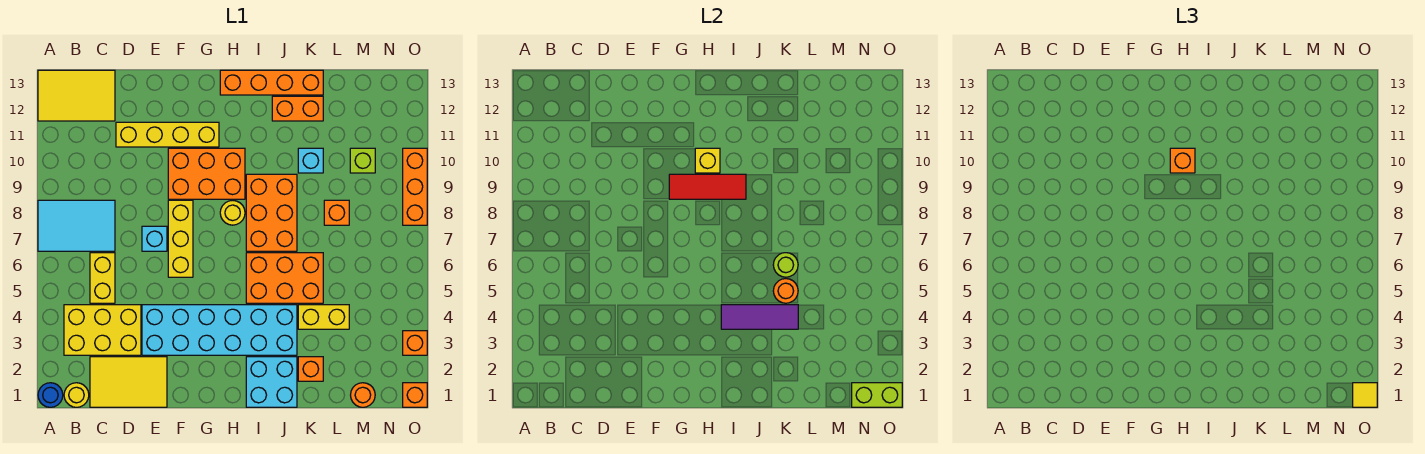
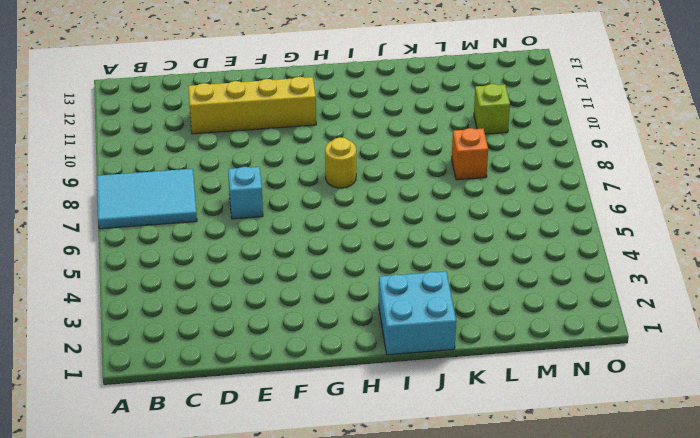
none -> blue 1x1 round brick [38,383,63,407]
none -> yellow 2x3 tile [38,70,115,121]
none -> yellow 1x1 round brick [64,383,89,407]
none -> yellow 2x3 brick [64,305,141,355]

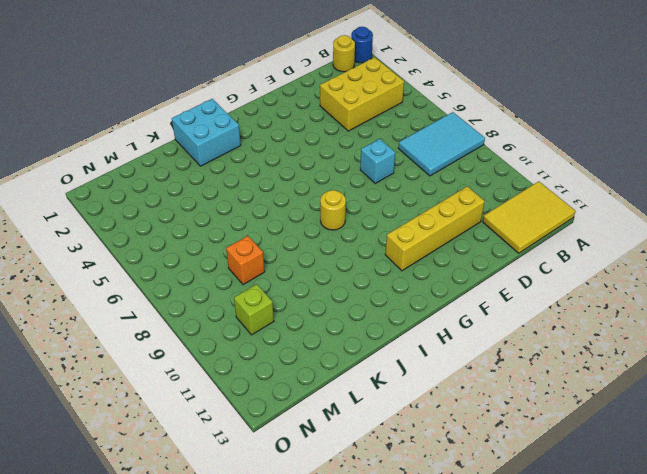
none -> yellow 2x3 tile [90,357,167,407]
none -> yellow 1x2 brick [90,253,115,303]
none -> cyan 2x6 brick [142,305,297,355]
none -> yellow 1x3 brick [168,200,193,277]

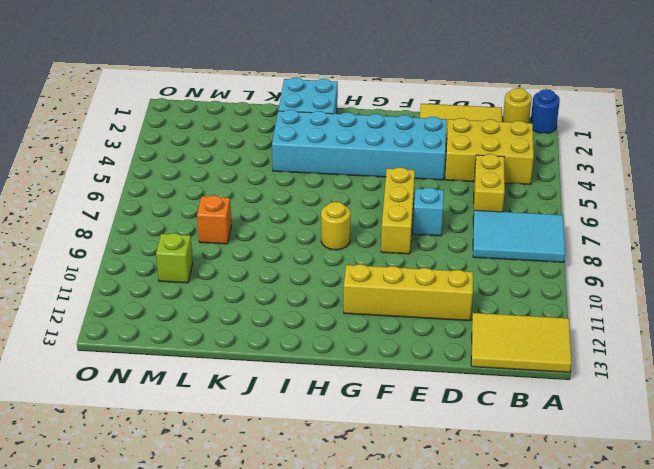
none -> orange 2x3 brick [168,148,245,199]
none -> orange 1x4 brick [220,70,323,95]
none -> orange 2x3 brick [246,253,323,303]
none -> orange 2x3 brick [246,174,297,251]

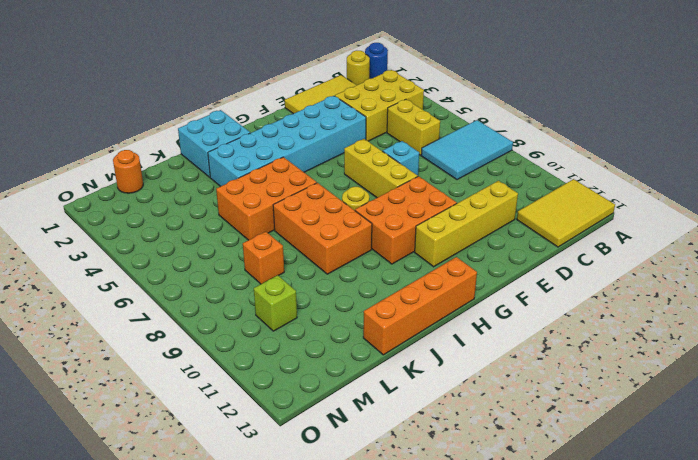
none -> orange 1x2 brick [272,96,323,121]
none -> orange 1x1 brick [298,357,323,381]
none -> yellow 1x2 brick [298,305,349,329]
none -> cyan 1x1 brick [298,148,323,173]

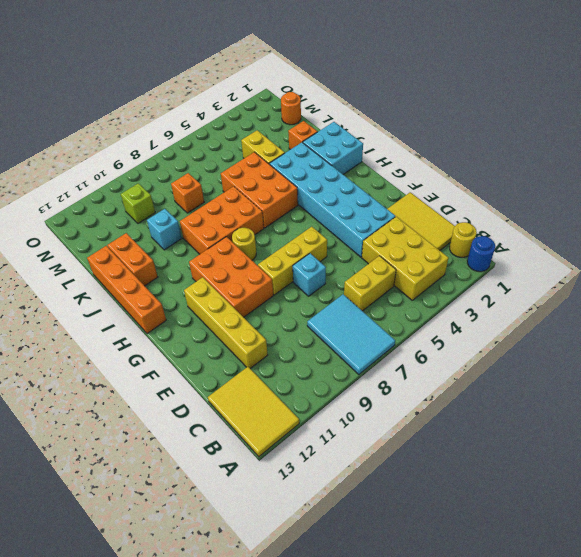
none -> orange 1x1 brick [403,383,427,407]
none -> orange 1x1 brick [403,331,427,355]
none -> orange 1x3 brick [403,148,427,225]
none -> red 1x3 tile [669,174,746,199]

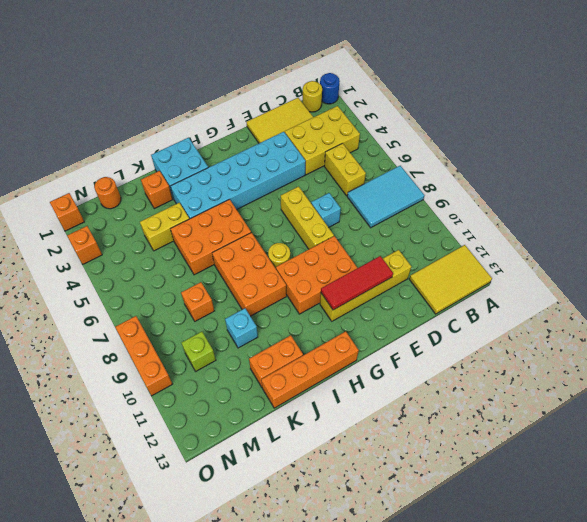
red 1x3 tile [321,256,393,310] -> red 1x3 tile moved to [669,174,746,199]
none -> yellow 1x1 brick [695,148,720,173]
none -> purple 1x3 tile [721,305,798,329]
none -> orange 1x1 round brick [773,279,798,303]
none -> lime 1x1 round brick [773,253,798,277]

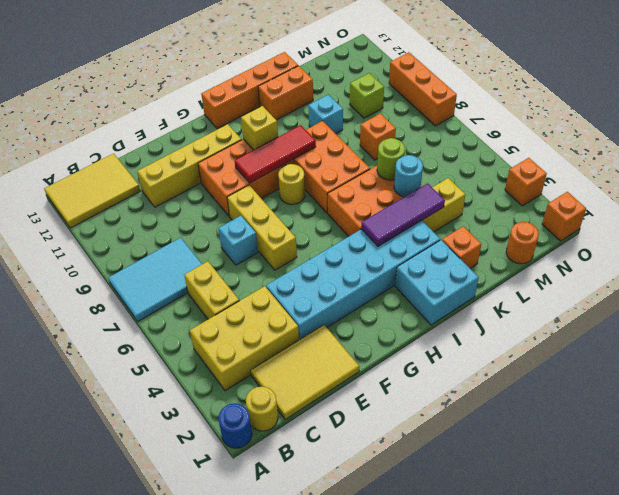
cyan 1x1 round brick [394,155,423,197] -> orange 1x1 round brick [773,279,798,303]
none -> lime 1x2 brick [852,383,902,407]
none -> orange 1x1 brick [1170,148,1195,173]
none -> yellow 1x1 tile [1353,383,1377,407]

